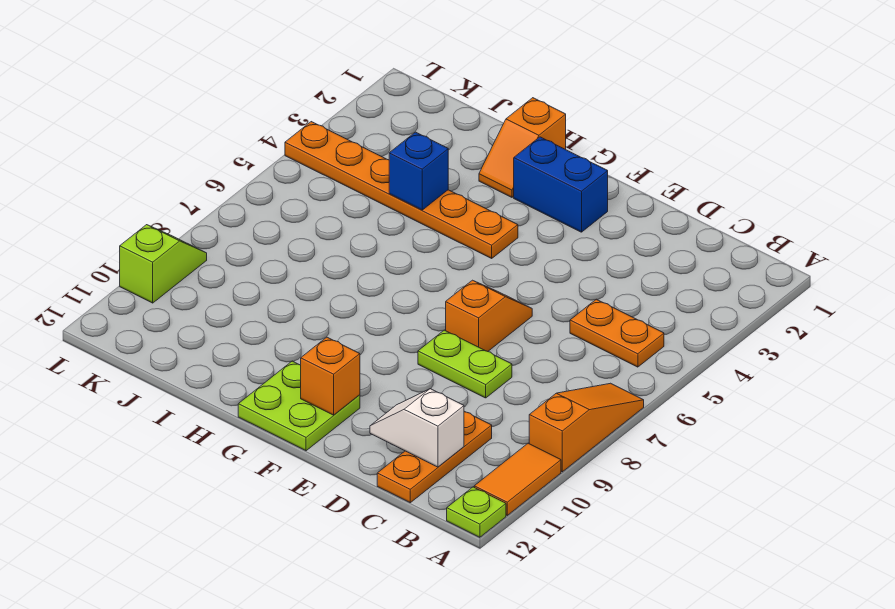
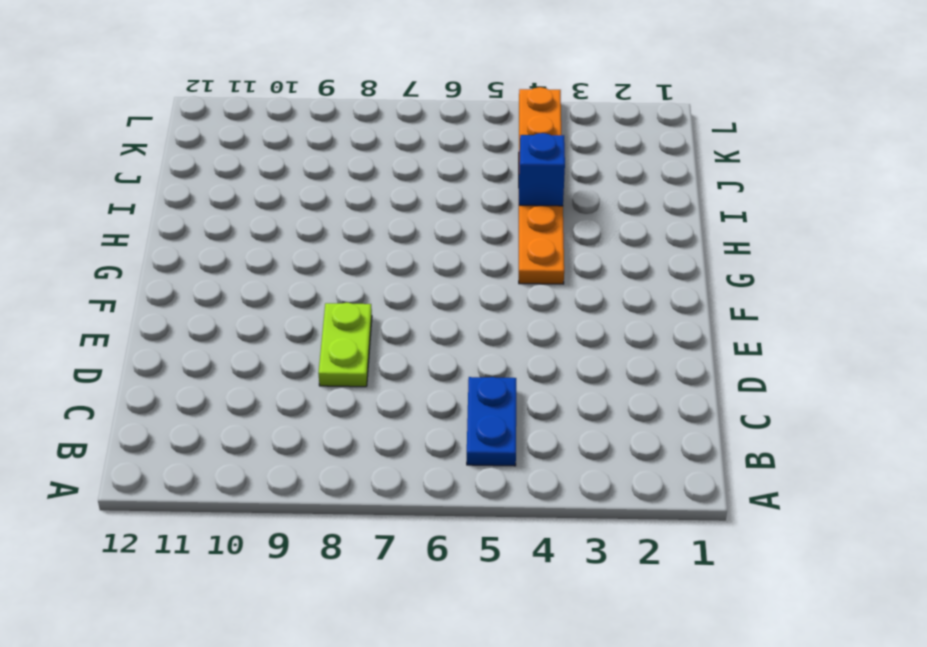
blue 1x2 plate [467,377,516,466] -> orange 1x2 plate [570,299,664,367]
none -> orange 1x3 slope [529,383,644,472]
none -> orange 1x2 tile [474,443,561,515]
none -> lime 1x1 plate [447,487,506,537]

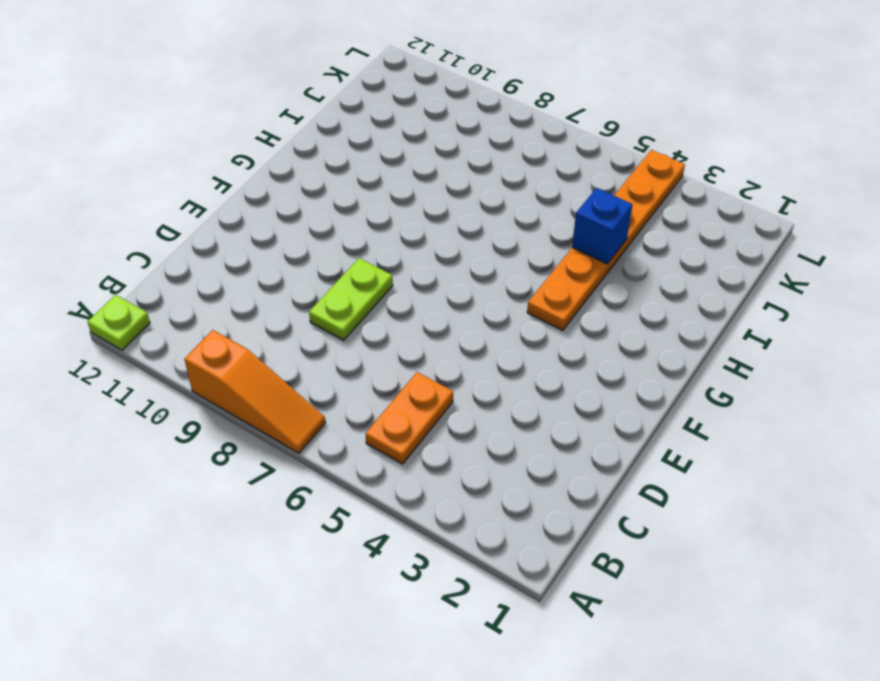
none -> orange 1x2 tile [474,443,561,515]
none -> orange 1x3 plate [377,412,492,503]
none -> orange 1x2 slope [446,280,532,351]

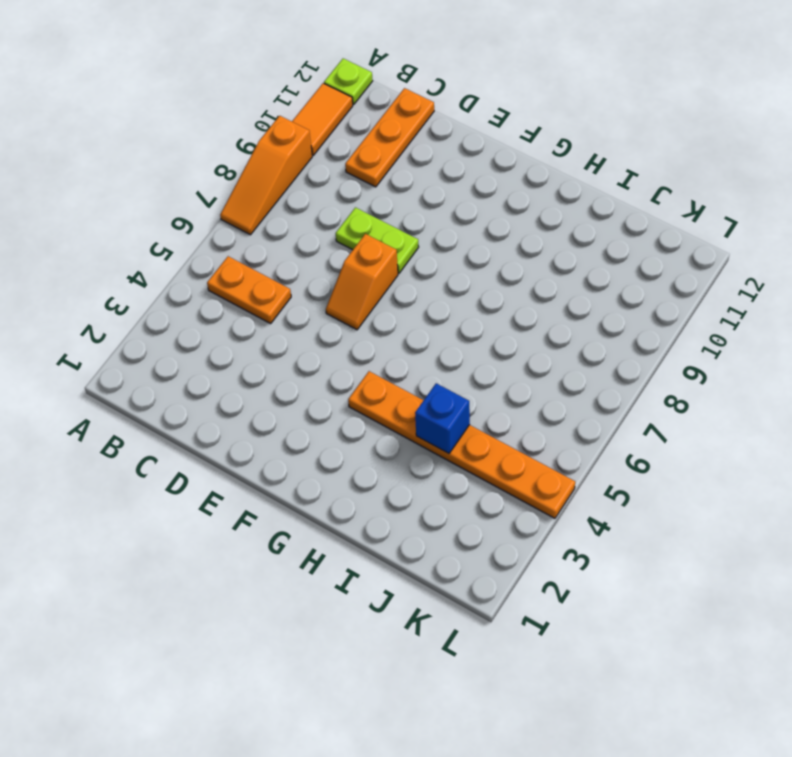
none -> blue 1x2 brick [514,137,608,232]
none -> lime 2x2 plate [238,361,360,451]
none -> orange 1x2 slope [479,98,566,197]

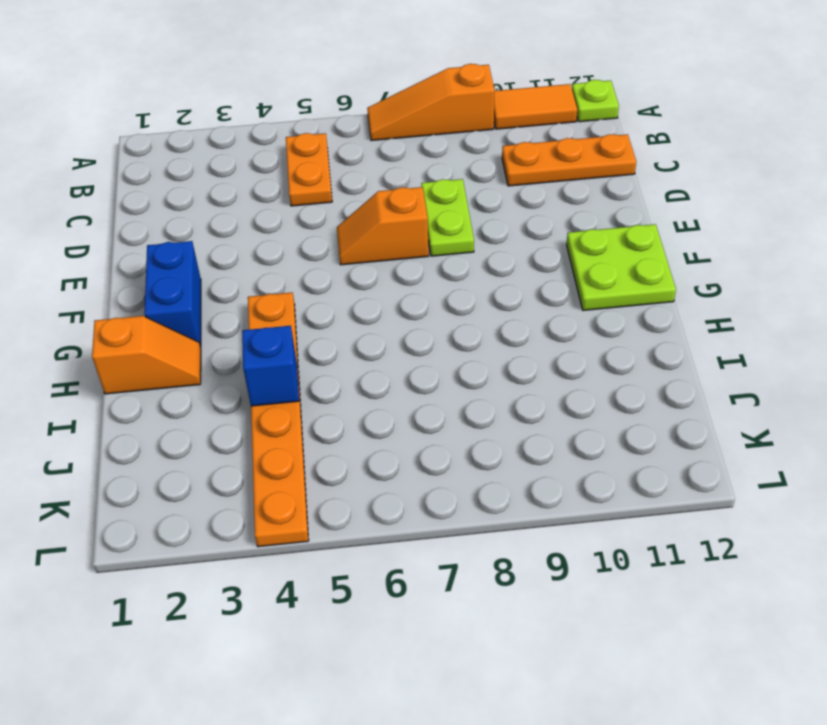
none -> lime 1x2 slope [120,225,207,303]
none -> white 1x2 slope [370,389,464,467]
none -> orange 1x1 brick [301,337,360,415]

